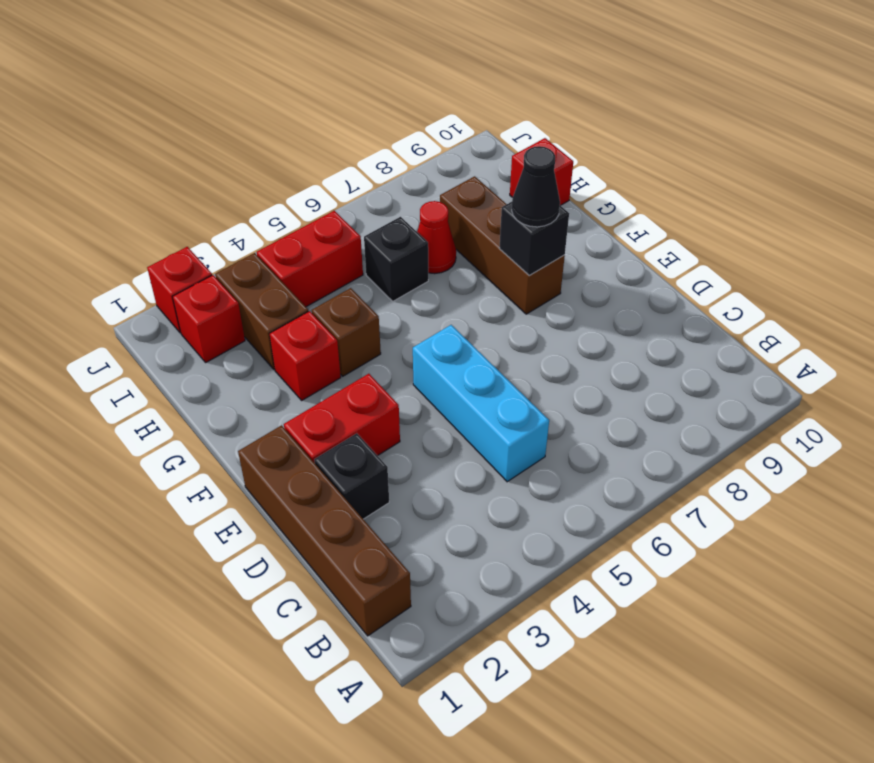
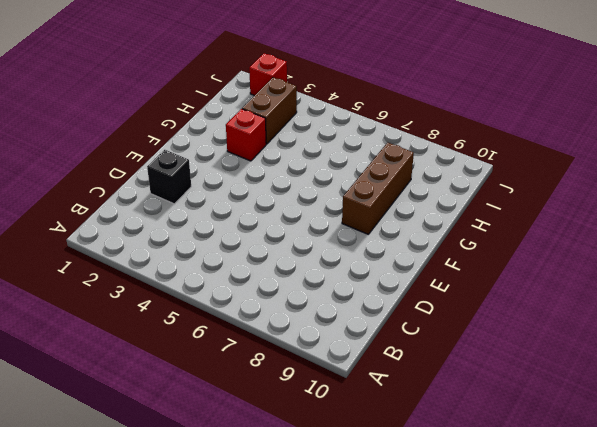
none -> brown 1x4 brick [238,425,411,636]
none -> cyan 1x3 brick [413,325,549,482]
none -> red 1x2 brick [284,374,400,463]

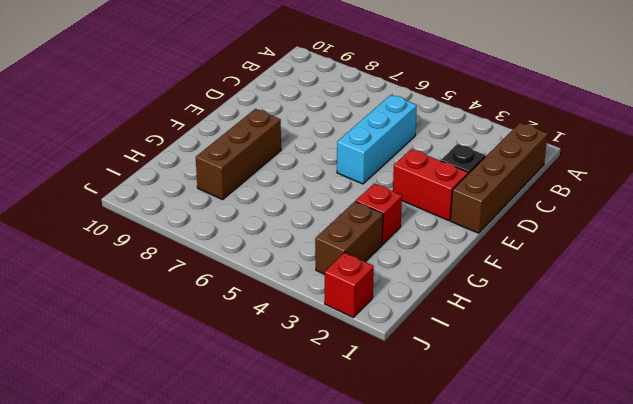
none -> brown 1x1 brick [312,288,381,376]
none -> black 1x1 brick [364,217,428,301]
none -> red 1x1 cone [417,201,456,274]

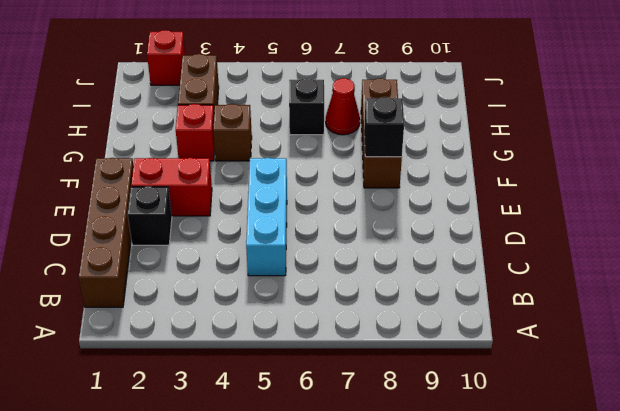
none -> red 1x1 brick [510,138,573,206]
none -> red 1x1 brick [173,275,245,362]
none -> red 1x2 brick [257,211,363,307]

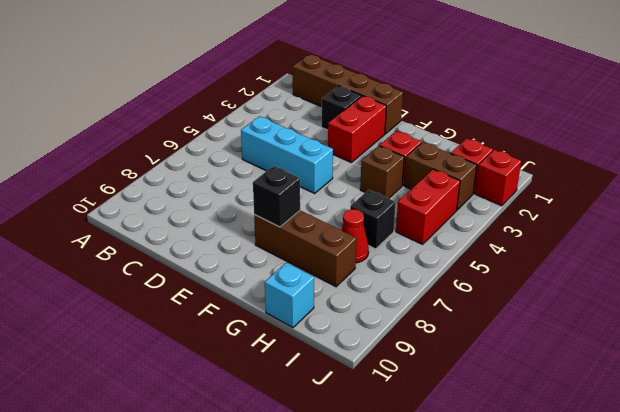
cyan 1x1 brick [265,263,314,328] -> red 1x1 brick [510,138,573,206]
none -> black 1x1 cone [512,146,560,227]

